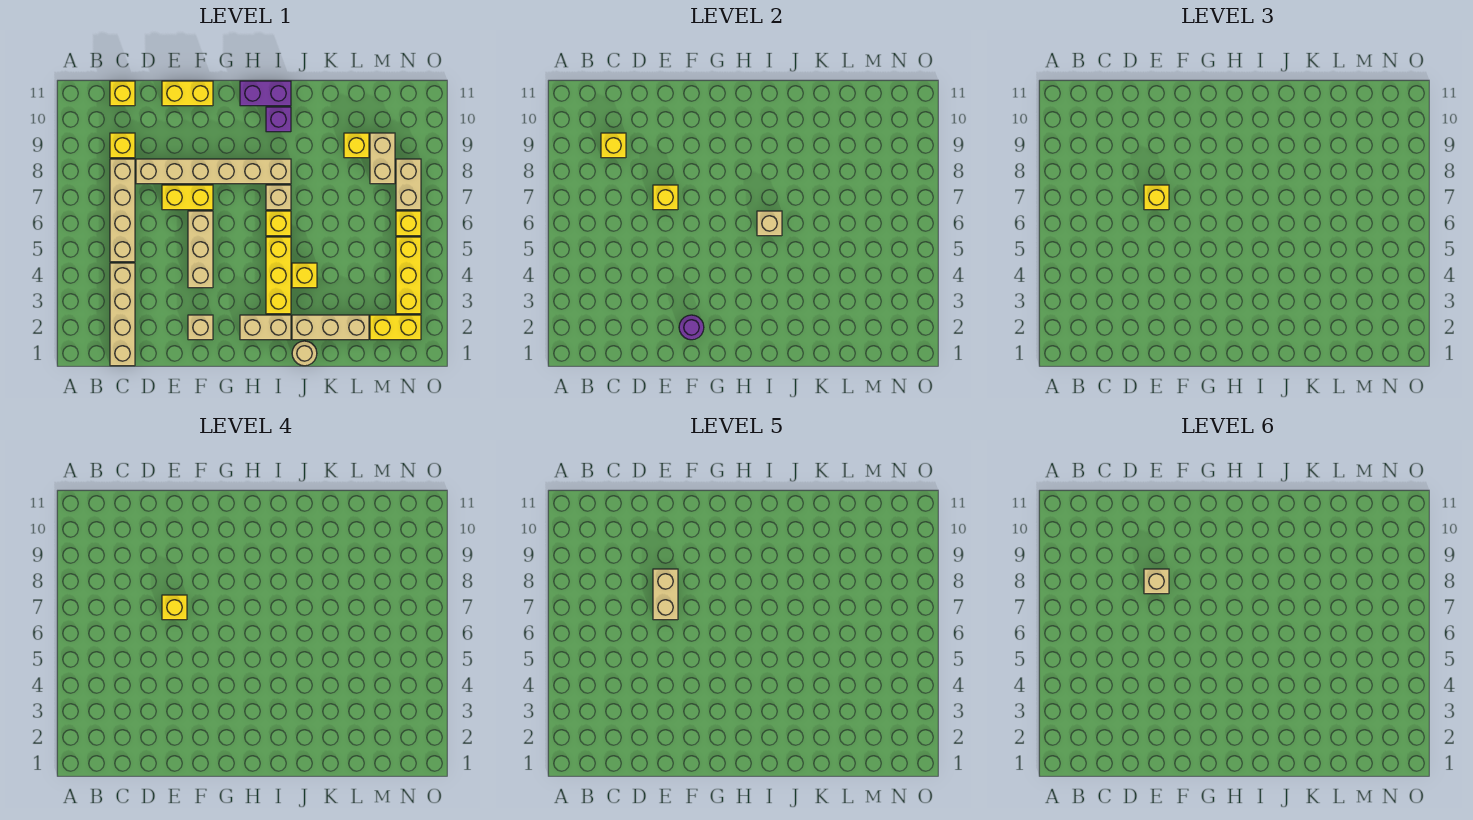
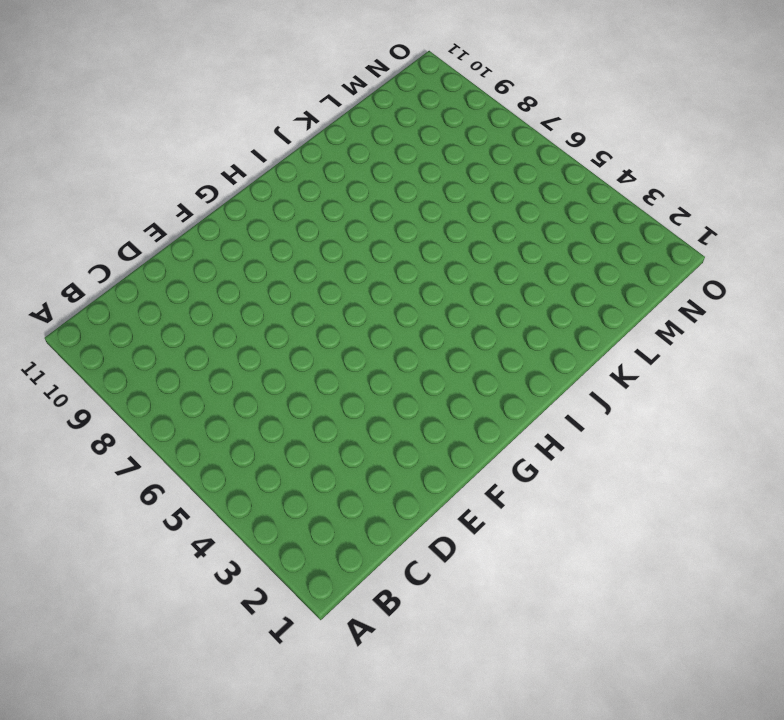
none -> tan 1x4 brick [110,263,135,366]
none -> tan 1x4 brick [110,159,135,262]
none -> yellow 1x1 brick [110,133,135,158]
none -> yellow 1x1 brick [110,81,135,106]

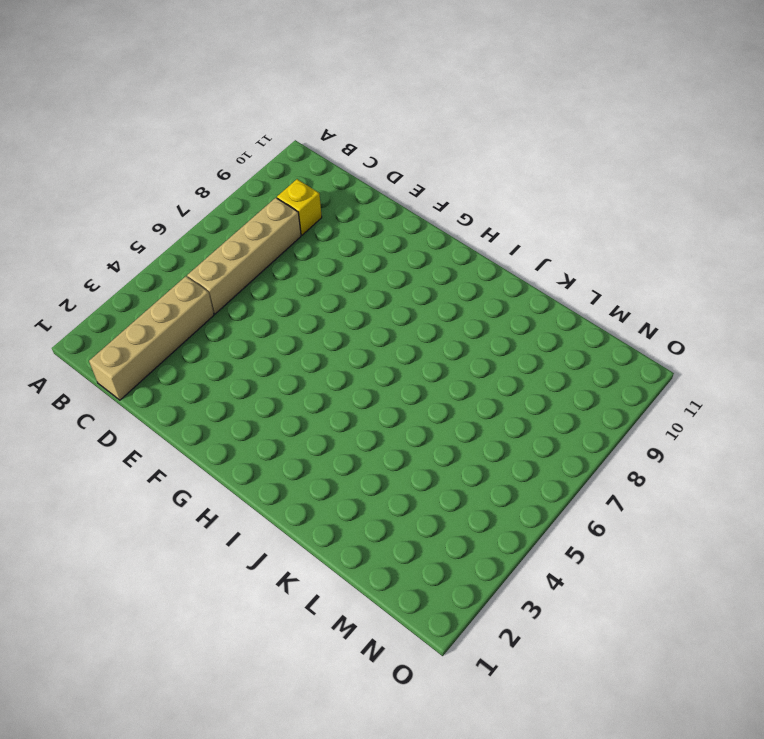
none -> yellow 1x1 brick [110,81,135,106]
none -> tan 1x6 brick [136,159,291,184]
none -> yellow 1x2 brick [162,185,213,210]
none -> yellow 1x2 brick [162,81,213,106]

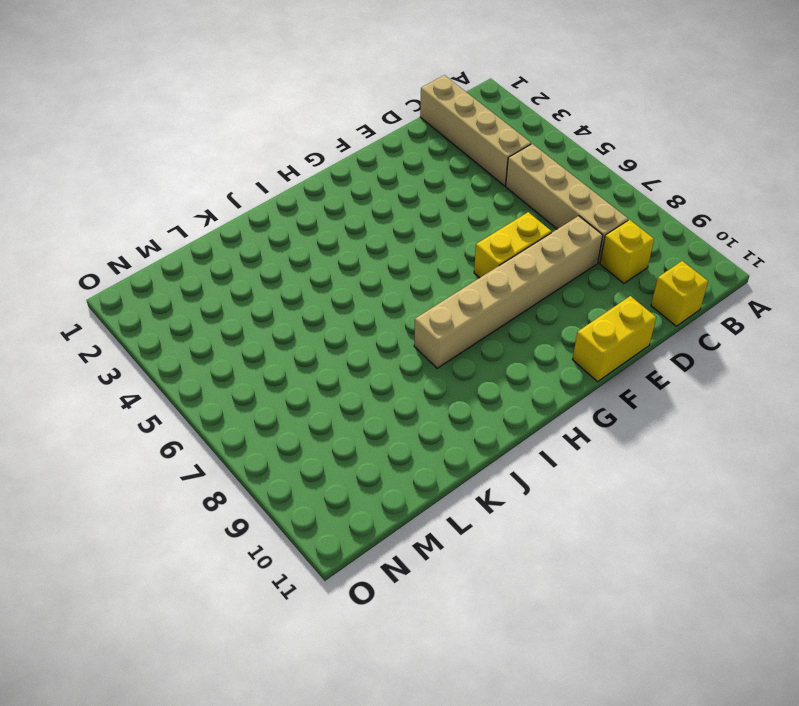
none -> tan 1x1 brick [188,315,213,340]
none -> tan 1x3 brick [188,211,213,288]
none -> tan 1x2 brick [240,315,291,340]
none -> purple 1x2 brick [240,81,291,106]

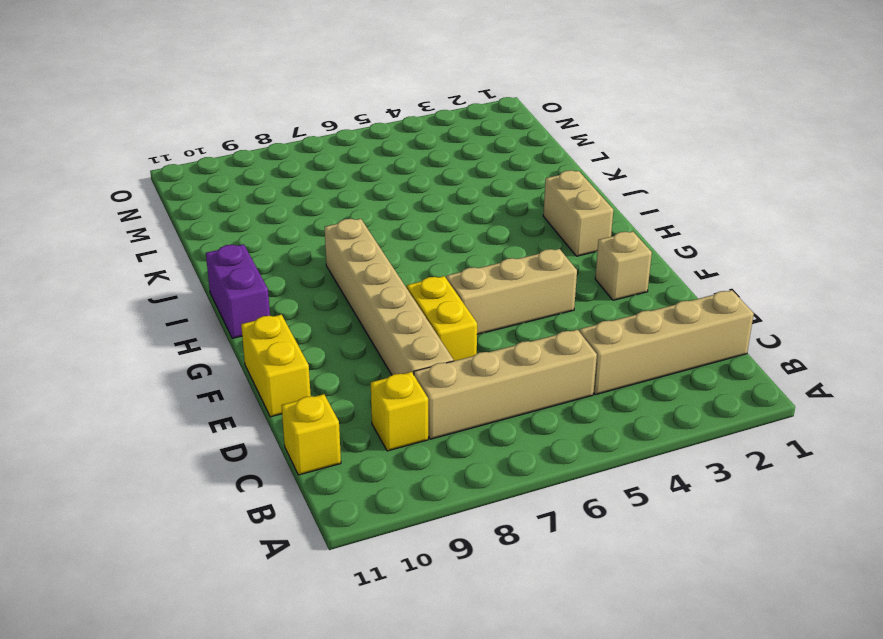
none -> yellow 1x3 brick [266,237,291,314]
none -> yellow 1x1 brick [266,211,291,236]
none -> tan 1x1 brick [266,185,291,210]
none -> purple 1x1 brick [266,107,291,132]

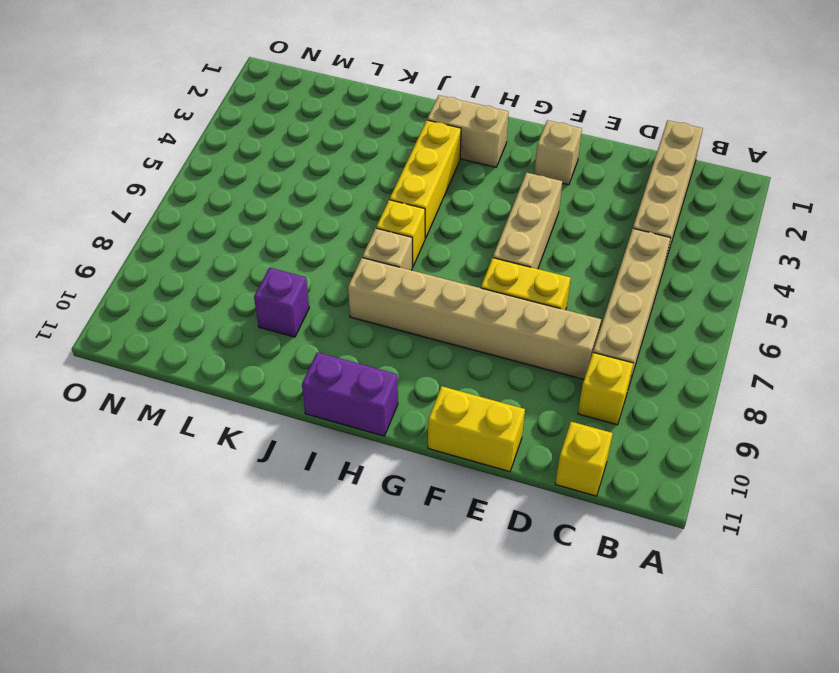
purple 1x1 brick [254,268,309,337] -> purple 1x1 brick moved to [266,107,291,132]
none -> tan 1x1 round brick [292,341,317,366]
none -> tan 1x3 brick [292,315,369,340]
none -> yellow 1x1 brick [292,263,317,288]
none -> yellow 1x1 brick [344,133,369,158]

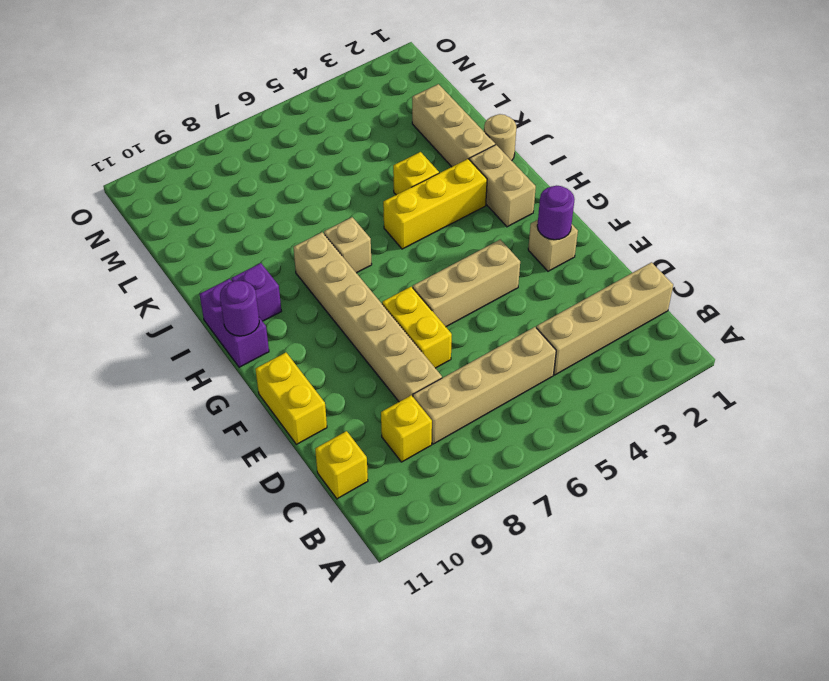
purple 1x1 round brick [220,281,259,336] -> none
none -> yellow 1x1 brick [266,211,291,236]
none -> yellow 1x1 brick [344,133,369,158]
none -> yellow 1x2 brick [370,315,421,340]
none -> tan 1x2 brick [370,133,395,184]

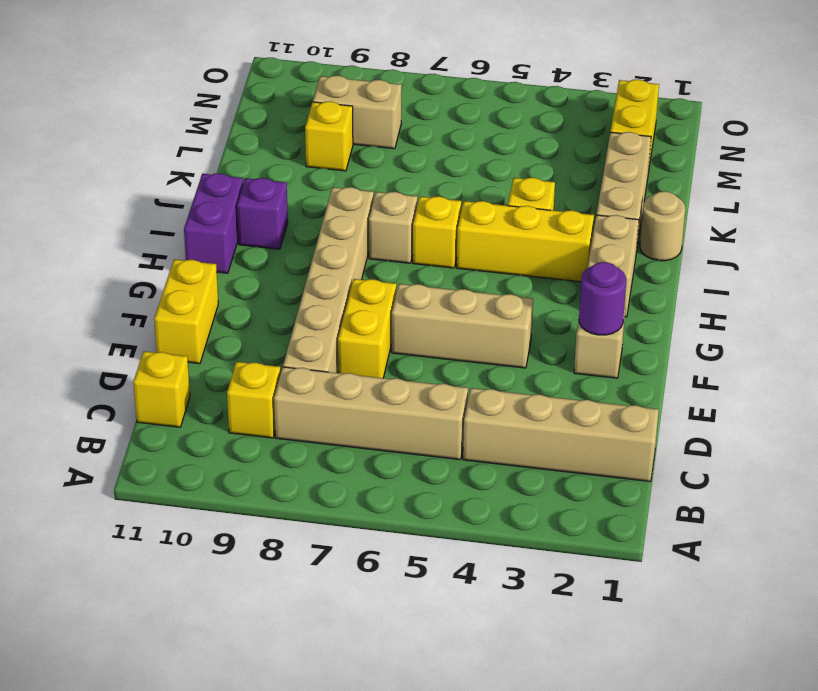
none -> yellow 1x3 brick [396,237,421,314]
none -> yellow 1x1 brick [396,211,421,236]
none -> tan 1x2 brick [396,159,421,210]
none -> yellow 1x1 brick [601,133,626,158]

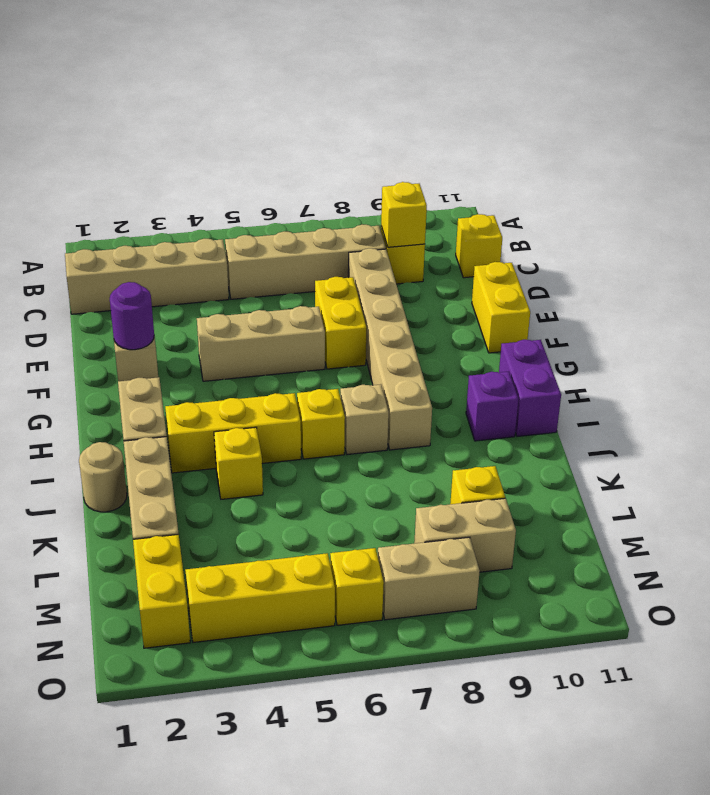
none -> yellow 1x1 brick [653,185,678,210]
none -> tan 1x1 brick [757,211,782,236]
none -> yellow 1x1 brick [1144,185,1169,210]
none -> yellow 1x1 brick [162,595,187,620]

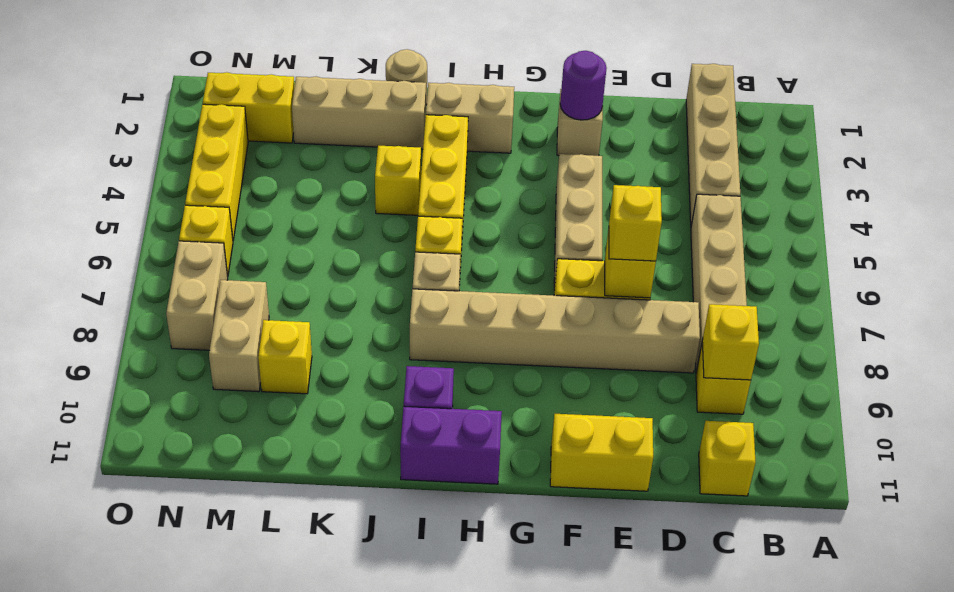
none -> tan 1x1 brick [757,211,782,236]
none -> yellow 1x1 brick [162,595,187,620]
none -> tan 1x2 brick [653,569,678,620]
none -> tan 1x1 brick [1144,569,1169,594]

